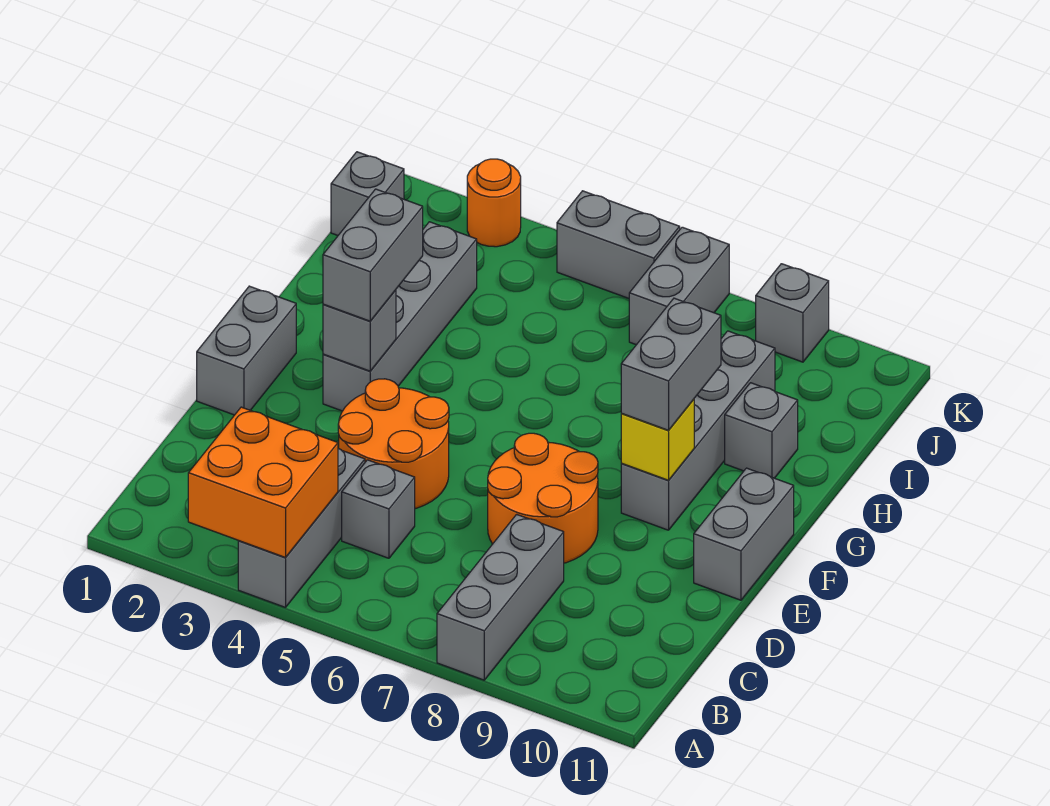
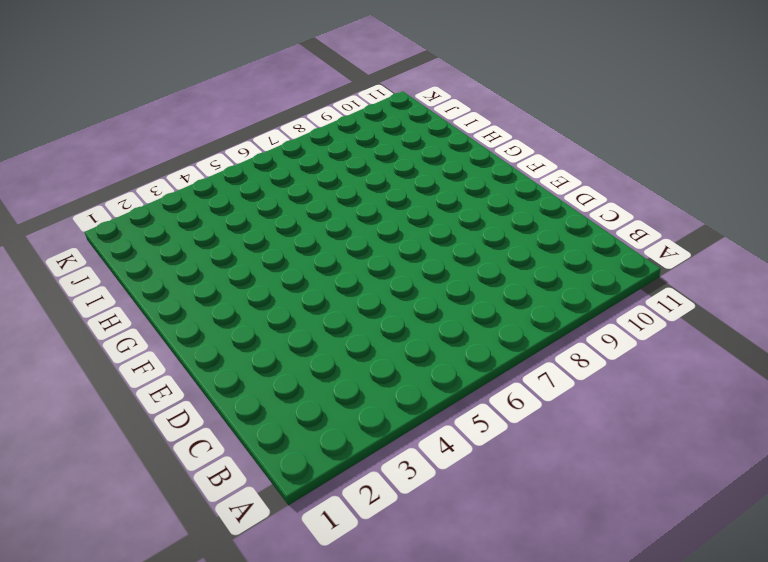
none -> grey 1x3 brick [238,448,365,607]
none -> grey 1x3 brick [437,514,564,680]
none -> grey 1x1 brick [342,460,415,558]

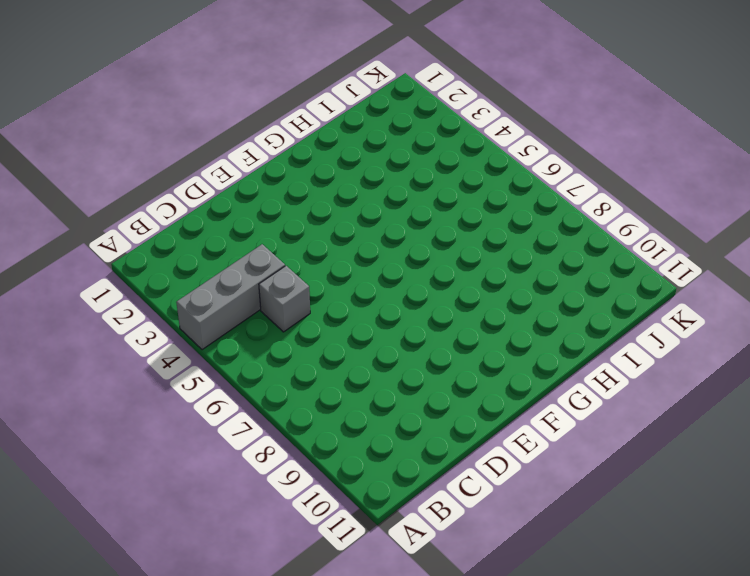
none -> grey 1x3 brick [437,514,564,680]
none -> orange 2x2 round brick [338,379,449,509]
none -> orange 2x2 round brick [488,433,598,563]

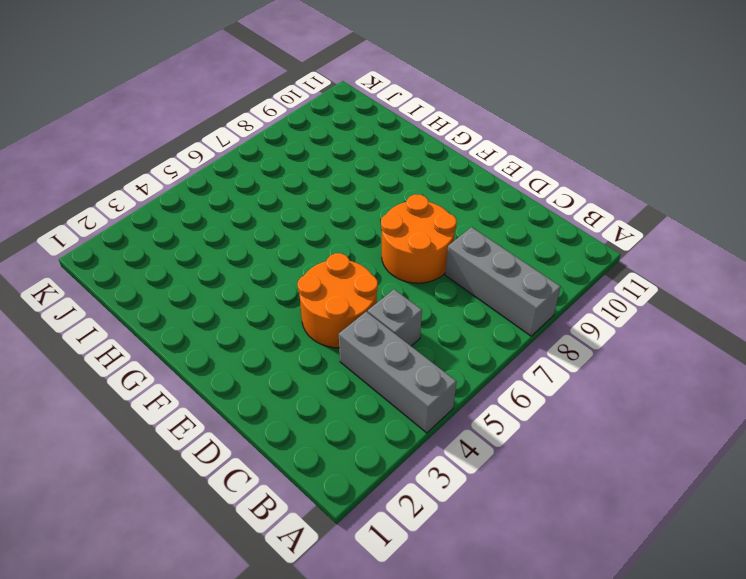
none -> grey 1x2 brick [197,286,296,415]
none -> grey 1x2 brick [694,468,794,600]
none -> grey 1x4 brick [323,222,477,411]

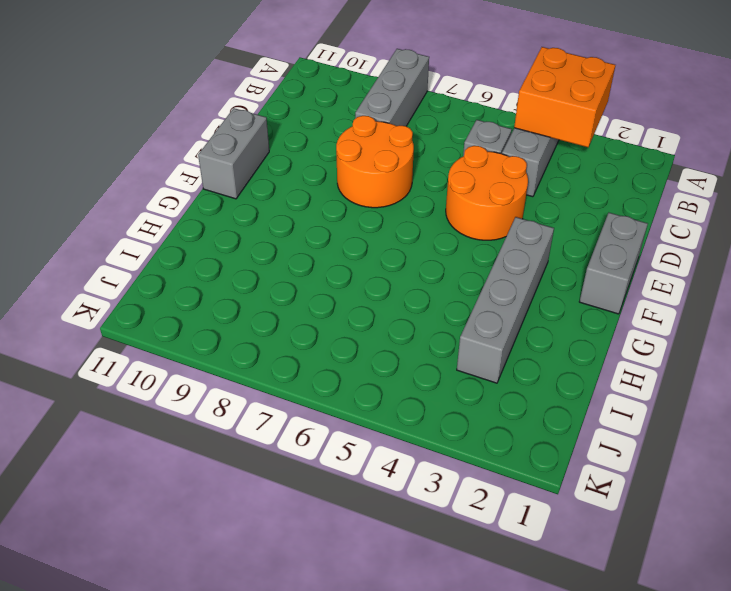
none -> grey 1x4 brick [621,331,775,530]
none -> grey 1x1 brick [725,383,798,478]
none -> grey 1x1 brick [331,152,404,235]

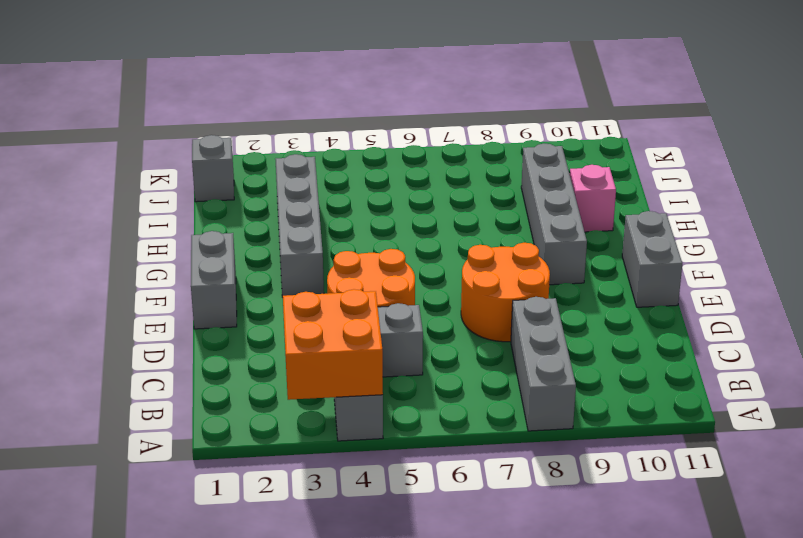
pink 1x1 brick [570,165,616,232] -> grey 1x1 brick [725,383,798,478]
none -> grey 1x2 brick [629,227,729,345]
none -> orange 1x1 round brick [467,159,521,247]
none -> grey 1x2 brick [557,191,680,298]

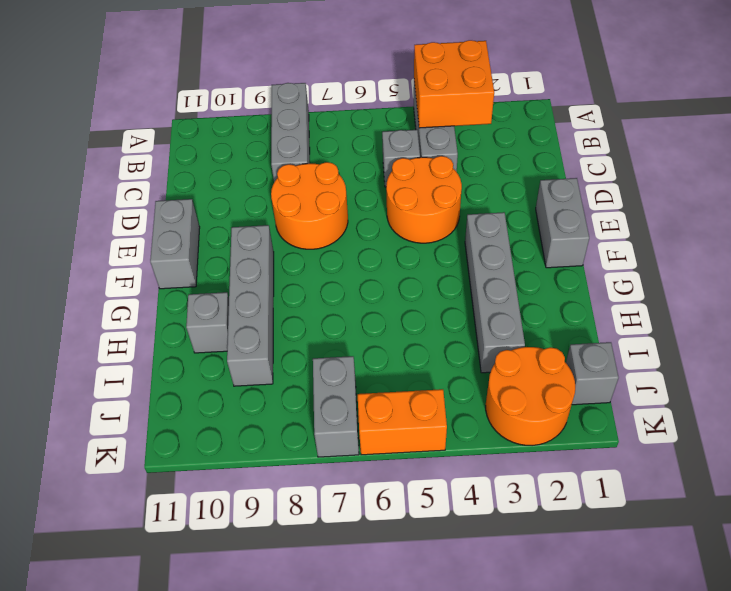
orange 2x2 round brick [486,347,575,446] -> orange 1x1 round brick [467,159,521,247]
orange 1x2 brick [358,389,447,455] -> grey 1x2 brick [557,191,680,298]
none -> grey 1x1 brick [756,264,829,362]
none -> grey 1x1 brick [323,290,396,371]
none -> yellow 1x1 brick [621,399,694,480]

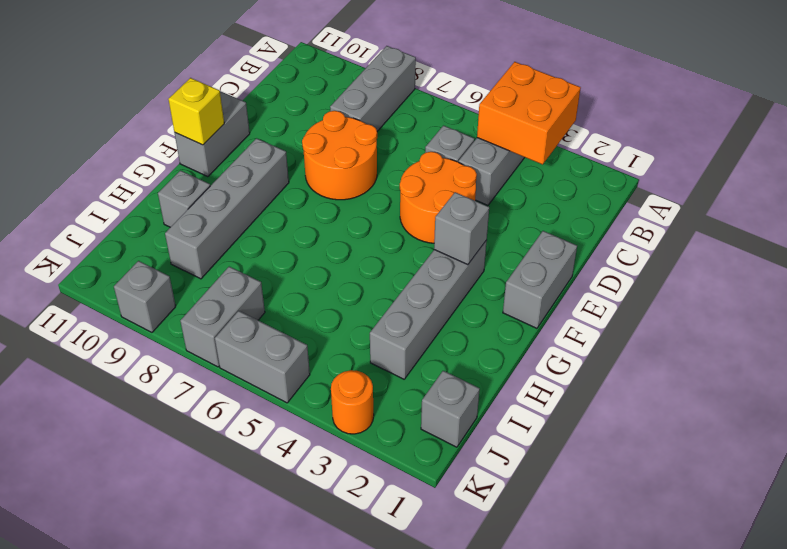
yellow 1x1 brick [168,78,224,145] -> yellow 1x1 brick moved to [621,399,694,480]
none -> grey 1x2 brick [323,189,423,321]
none -> grey 1x2 brick [621,298,721,430]

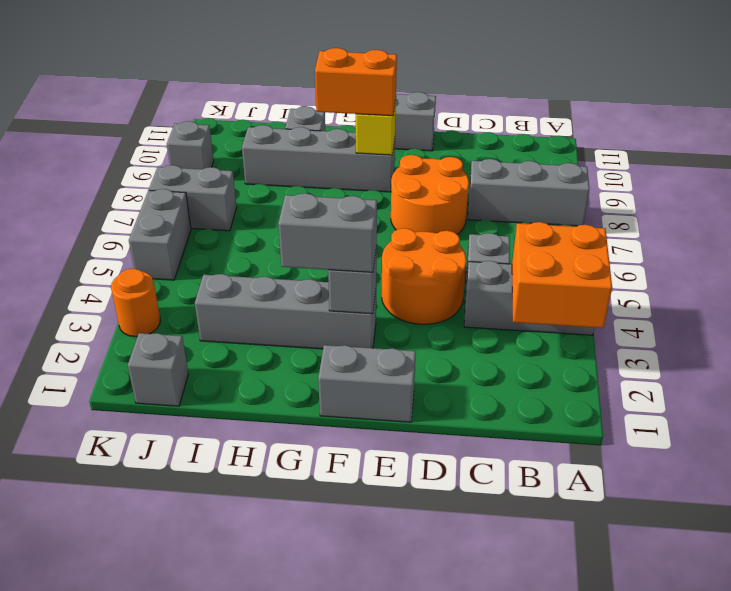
orange 1x2 brick [315,48,397,116] -> grey 1x2 brick [621,298,721,430]

